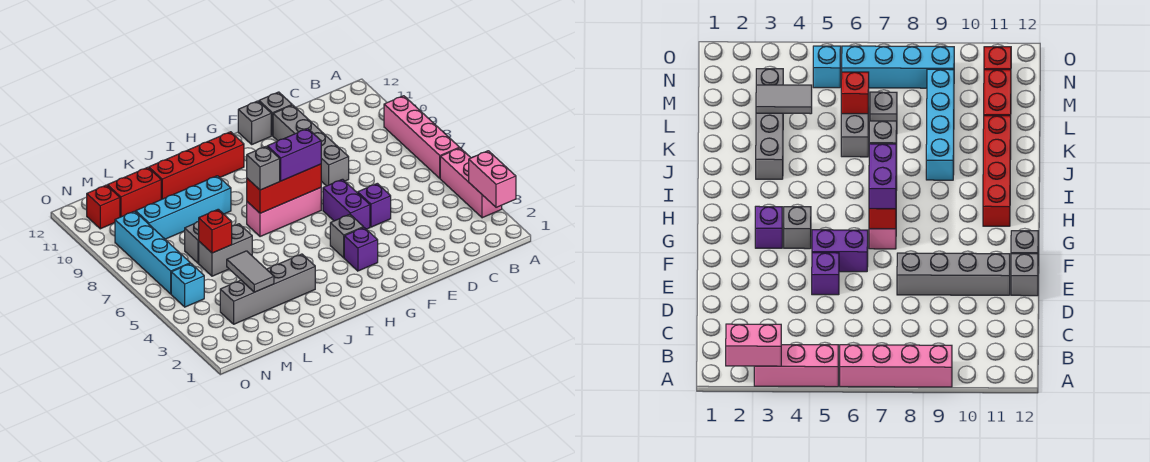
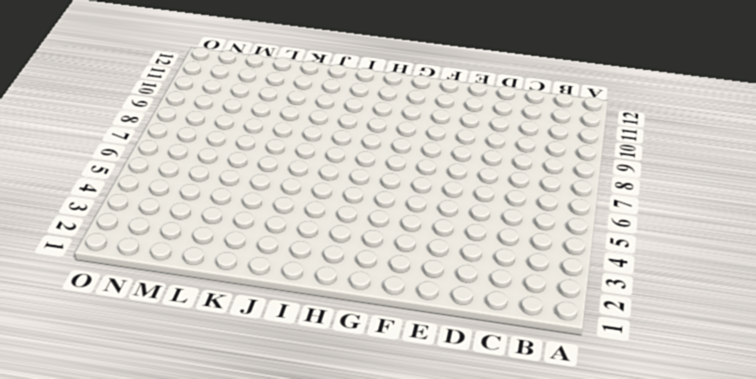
none -> pink 1x3 brick [440,148,502,218]
none -> pink 1x4 brick [384,96,460,178]
none -> purple 1x1 brick [358,183,391,227]

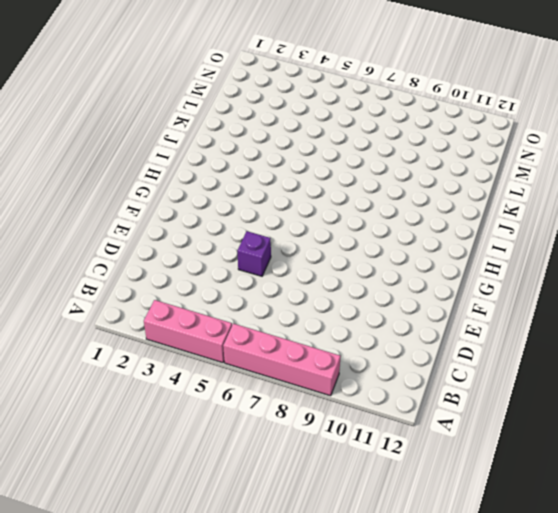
none -> grey 1x4 brick [273,105,349,186]
none -> grey 1x1 brick [259,92,292,136]
none -> purple 1x2 brick [323,179,370,229]

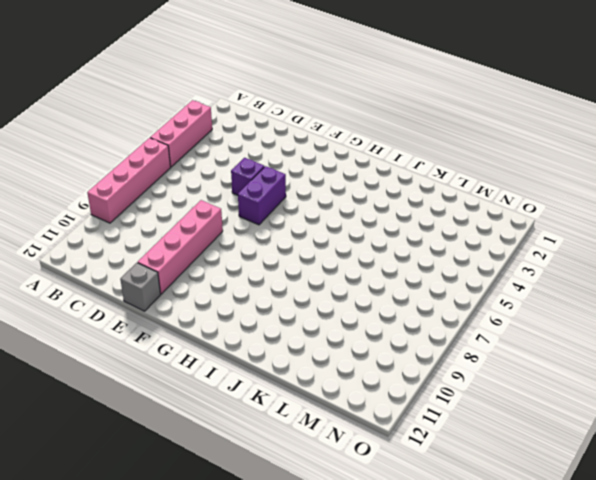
pink 1x4 brick [138,200,223,294] -> grey 1x4 brick [273,105,349,186]
none -> grey 1x1 brick [238,101,271,144]
none -> purple 1x1 brick [344,227,378,271]
none -> grey 1x1 brick [330,214,363,258]

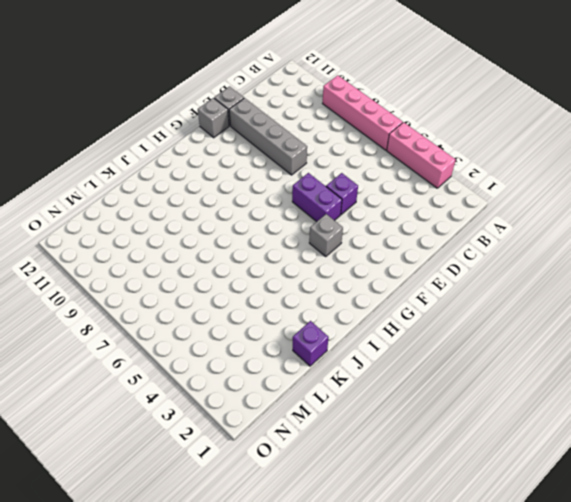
purple 1x1 brick [293,321,329,366] -> purple 1x1 brick moved to [344,227,378,271]
none -> pink 1x3 brick [247,188,321,237]
none -> red 1x4 brick [149,132,244,199]
none -> grey 1x4 brick [220,254,315,324]

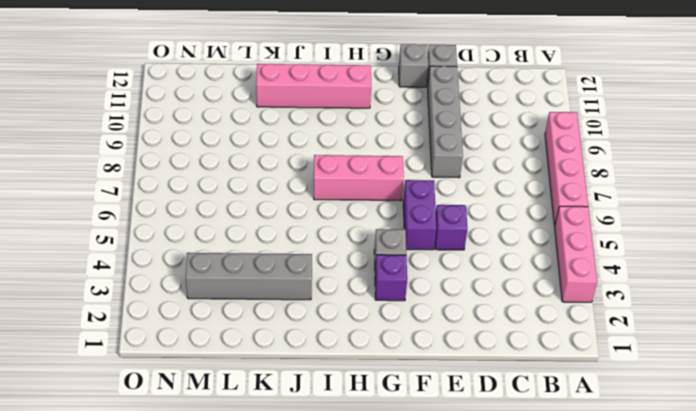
pink 1x4 brick [256,64,371,108] -> red 1x4 brick [149,132,244,199]
none -> cyan 1x4 brick [136,176,231,239]
none -> grey 1x2 brick [199,224,252,276]
none -> grey 1x1 brick [185,222,199,263]

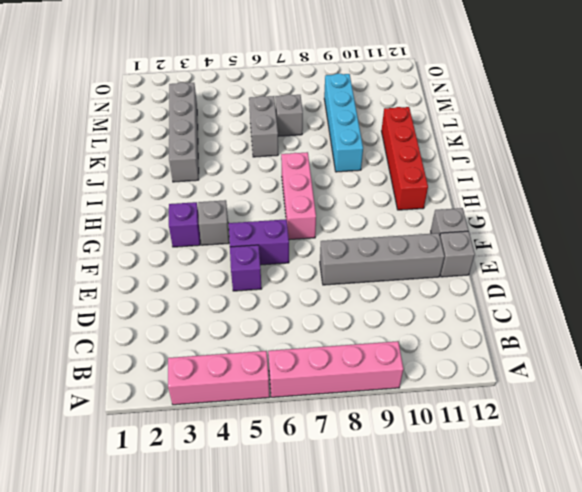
none -> red 1x2 brick [107,167,161,217]
none -> cyan 1x1 brick [171,263,204,307]
none -> cyan 1x4 brick [115,211,190,294]

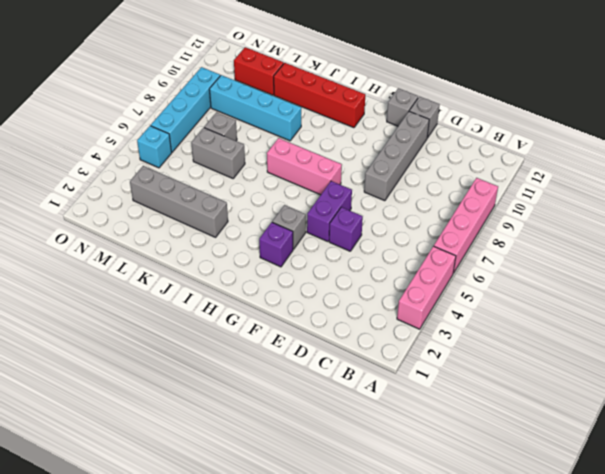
none -> red 1x1 brick [87,185,120,229]
none -> pink 1x2 brick [469,151,516,207]
none -> red 1x3 brick [247,164,321,213]

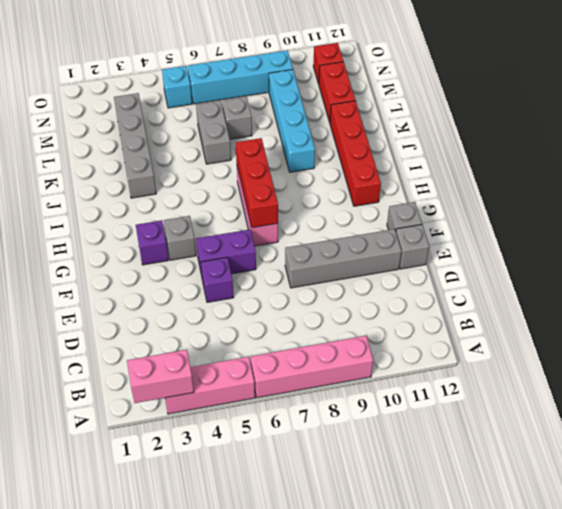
none -> grey 1x2 tile [227,251,274,292]
none -> red 1x1 brick [199,209,232,253]
none -> purple 1x2 brick [267,128,321,181]

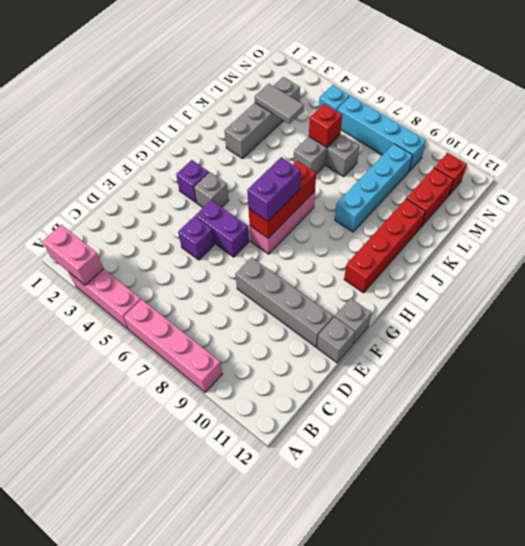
none -> grey 1x1 brick [247,146,280,190]

